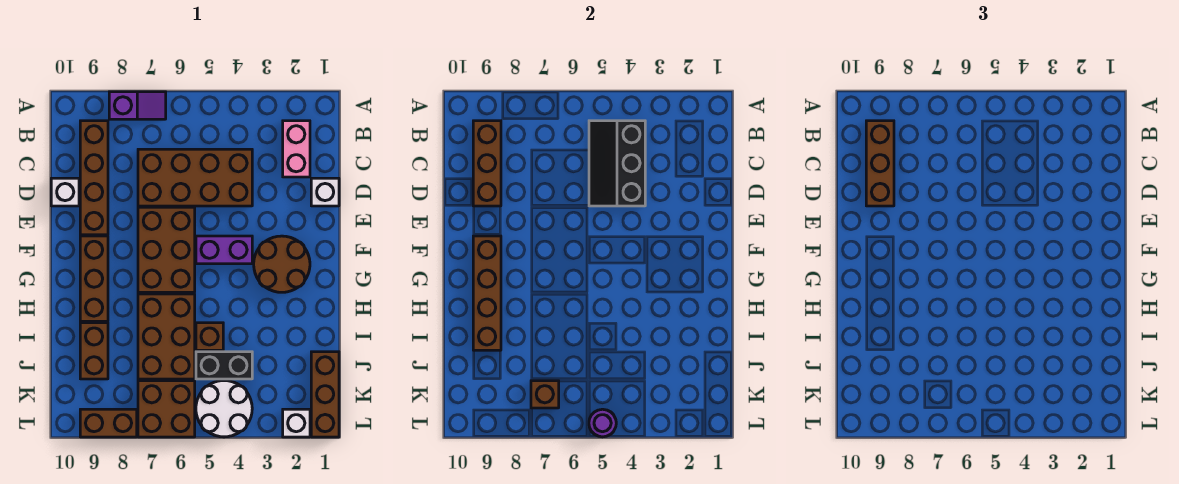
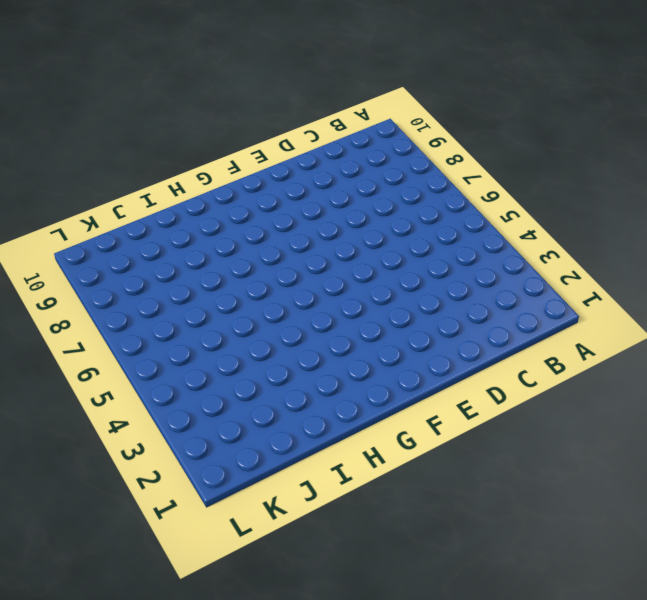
none -> purple 1x2 slope [109,92,166,119]
none -> pink 1x2 brick [283,121,310,177]
none -> brown 1x4 brick [80,121,108,235]

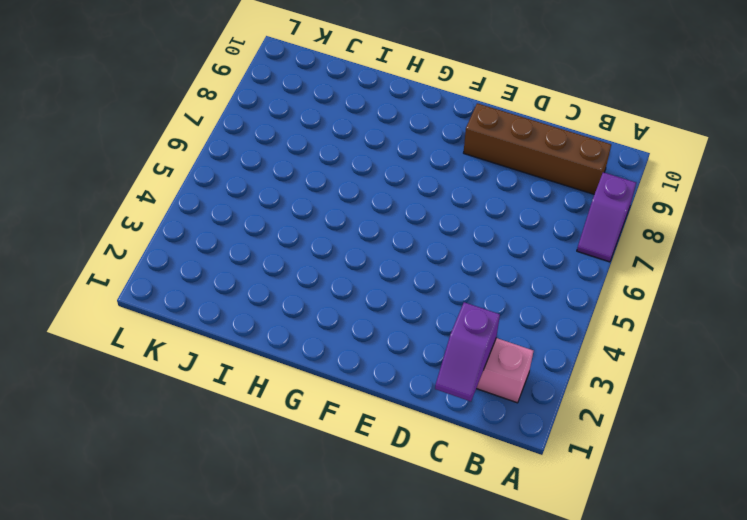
purple 1x2 slope [435,302,500,401] -> none
none -> brown 2x4 brick [138,149,252,206]
none -> white 1x1 brick [311,178,339,206]
none -> white 1x1 brick [51,178,79,206]

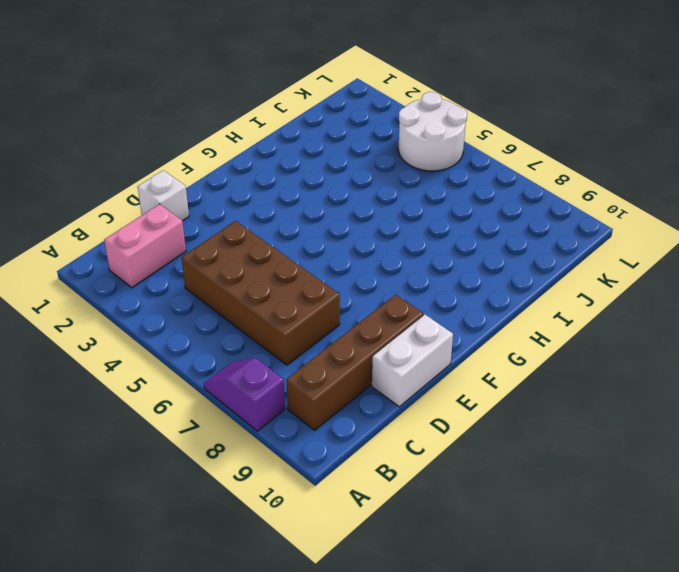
white 1x2 brick [372,314,453,407] -> white 1x1 brick [51,178,79,206]
none -> brown 2x3 brick [138,207,195,292]
none -> brown 2x2 round brick [254,236,310,292]
none -> purple 1x2 brick [196,236,252,264]

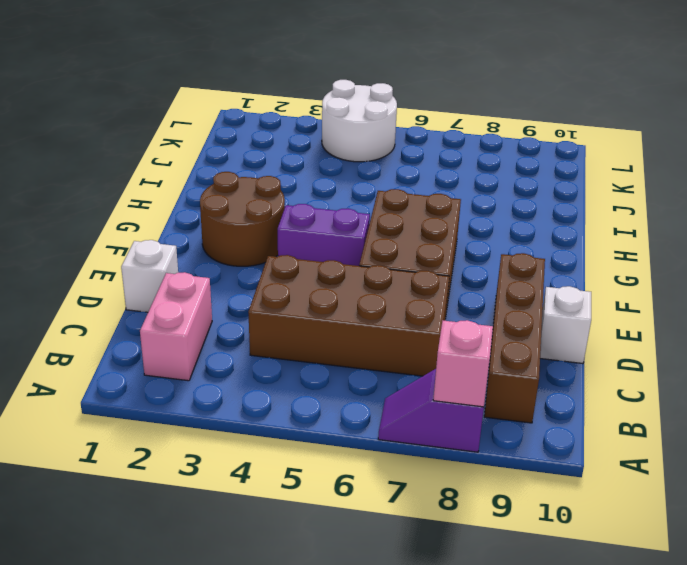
pink 1x1 brick [433,320,493,407] -> none
none -> brown 1x3 brick [80,236,108,321]
none -> brown 2x3 brick [138,294,195,379]
none -> brown 1x1 brick [196,323,223,350]

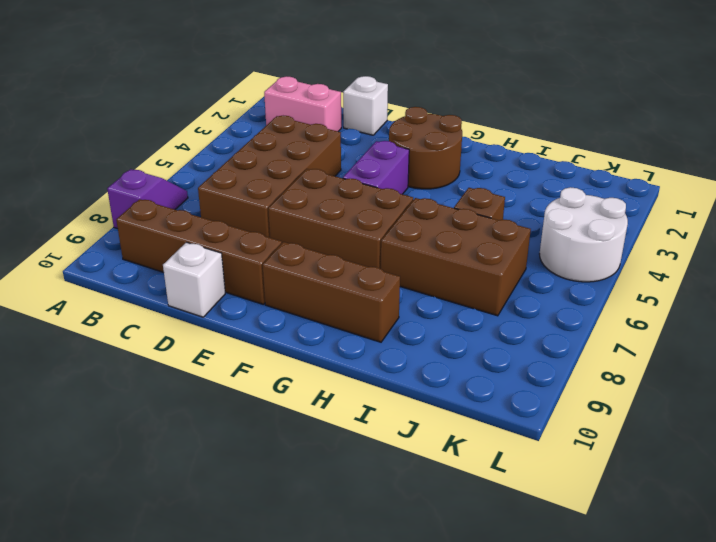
none -> brown 1x2 brick [80,323,108,379]
none -> brown 1x3 brick [311,352,339,437]
none -> black 1x2 brick [196,352,252,379]

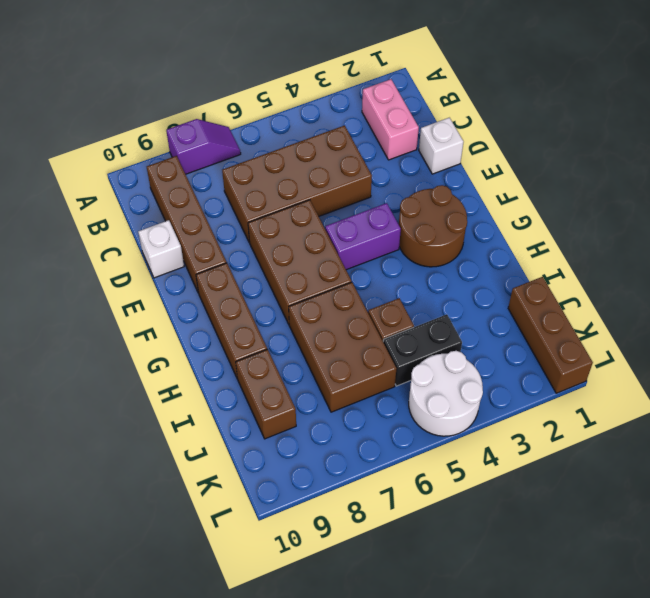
none -> brown 2x2 brick [138,381,195,437]
none -> white 1x1 brick [283,409,310,437]
none -> brown 1x2 brick [80,409,137,437]

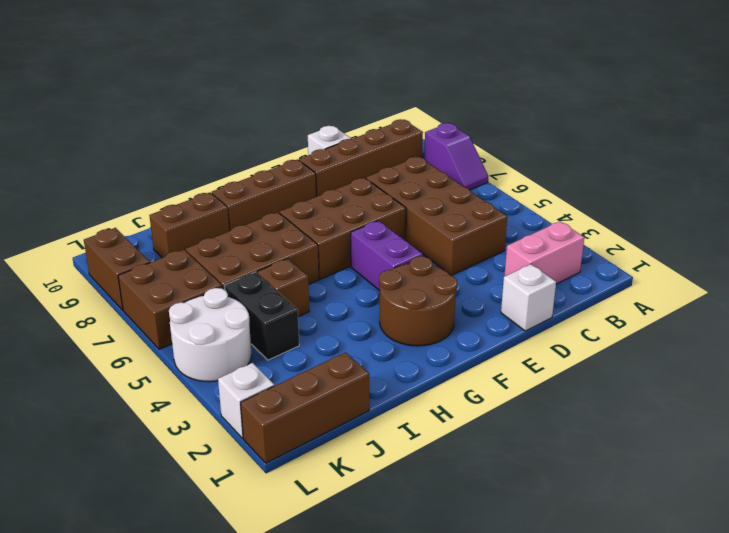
none -> black 2x3 slope [589,121,645,206]
none -> brown 1x3 brick [473,121,501,206]
none -> brown 1x4 brick [473,236,501,350]

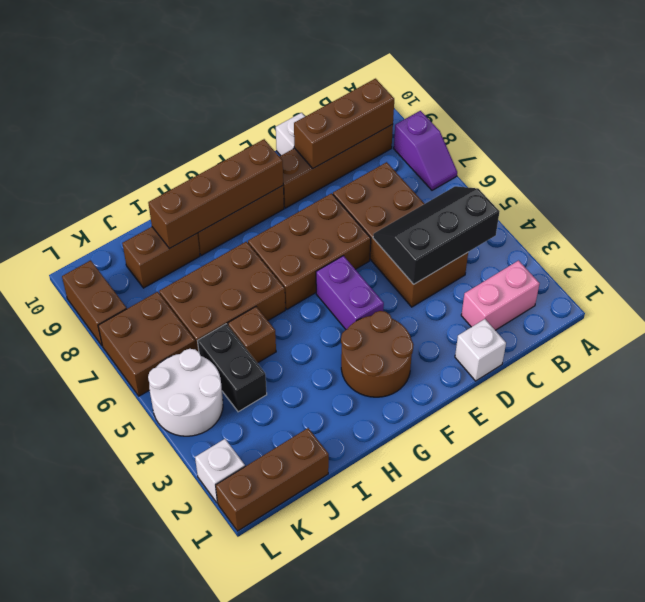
none -> brown 1x1 brick [531,381,559,408]
none -> purple 1x1 round brick [589,409,616,437]
none -> brown 1x3 brick [866,121,894,206]

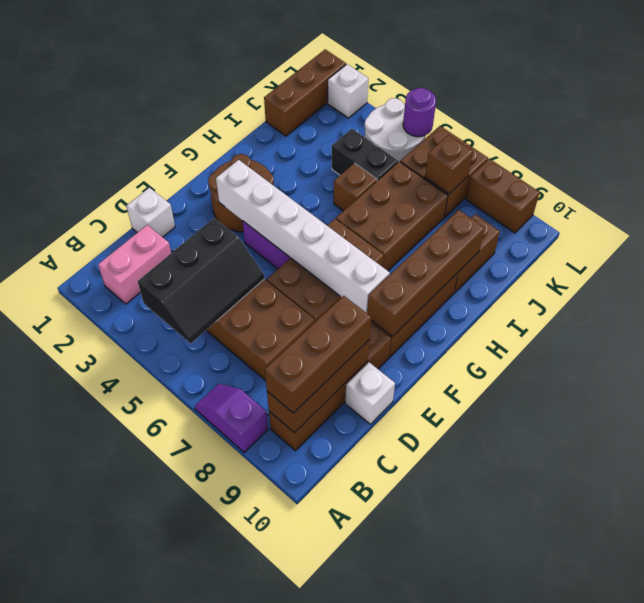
white 1x6 brick [216,160,390,313] -> none

